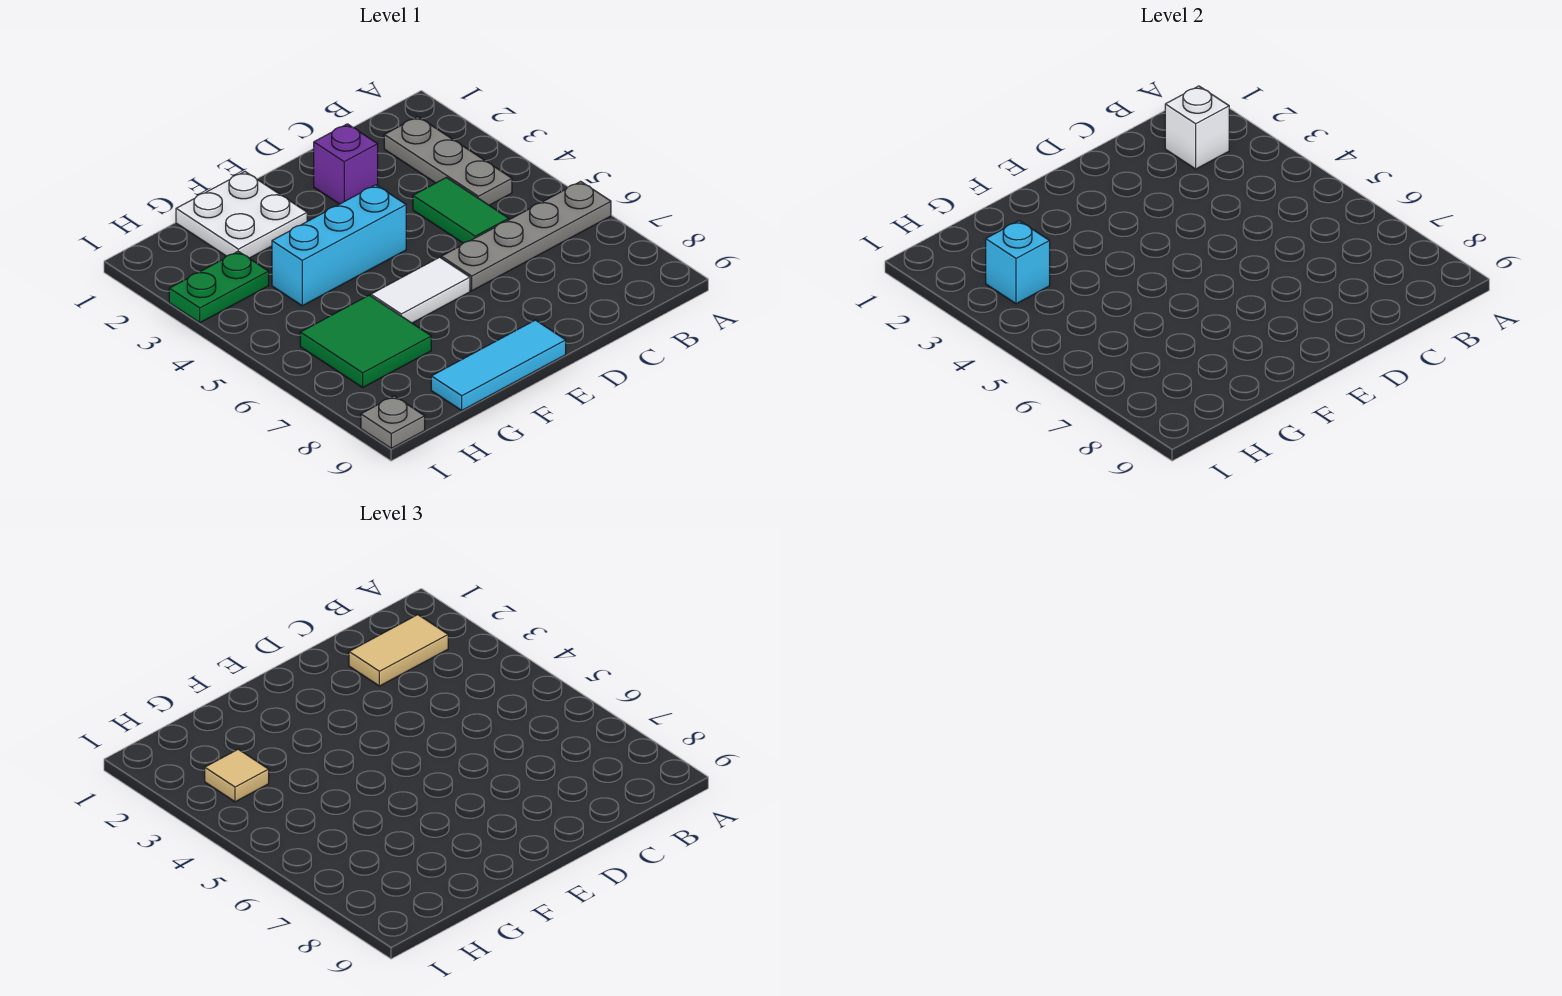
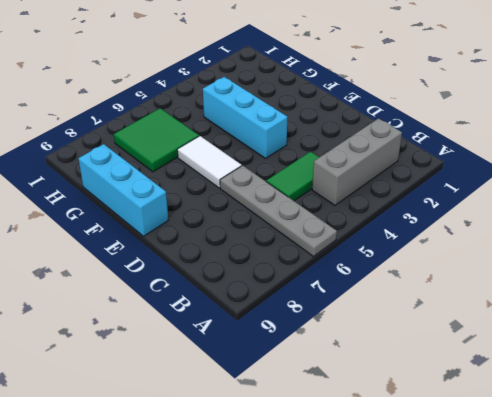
grey 1x3 brick [312,118,402,205] -> grey 1x3 plate [384,117,512,205]
cyan 1x3 brick [79,144,168,236] -> cyan 1x3 tile [431,320,566,410]
none -> purple 1x1 brick [314,124,378,204]
none -> white 2x2 plate [176,172,307,258]
none -> green 1x2 plate [169,251,269,323]

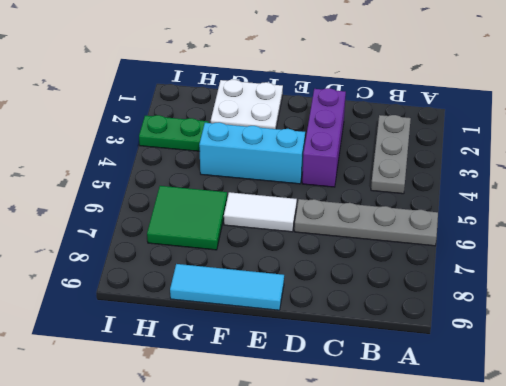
purple 1x3 brick [302,88,346,187] -> purple 1x1 brick [314,124,378,204]
none -> green 1x2 tile [413,177,509,243]
none -> grey 1x1 plate [361,396,425,448]
none -> white 1x1 brick [1165,86,1229,169]

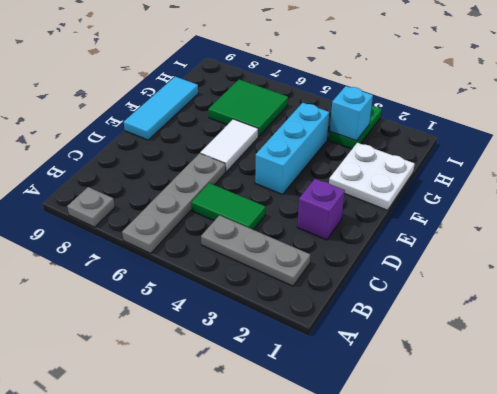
grey 1x1 plate [67,187,115,227] -> grey 1x1 plate moved to [361,396,425,448]
none -> white 1x1 brick [1165,86,1229,169]
none -> tan 1x2 tile [349,615,448,686]
none -> tan 1x1 tile [205,749,269,802]

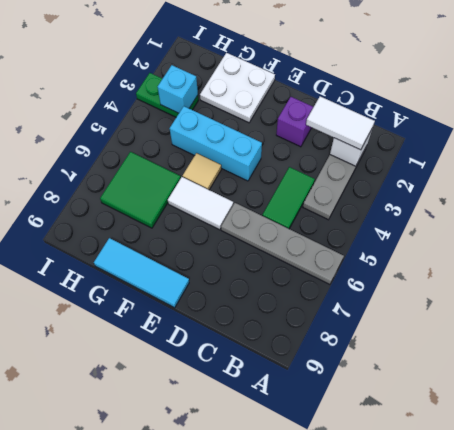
white 1x2 tile [306,96,375,150] -> tan 1x2 tile [349,615,448,686]
tan 1x1 tile [183,153,221,190] -> tan 1x1 tile moved to [205,749,269,802]
none -> grey 1x1 plate [361,396,425,448]

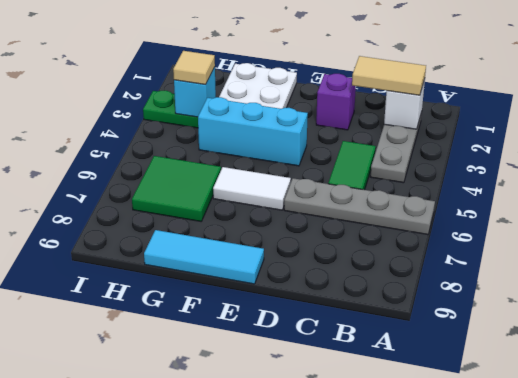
none -> grey 1x1 plate [361,396,425,448]

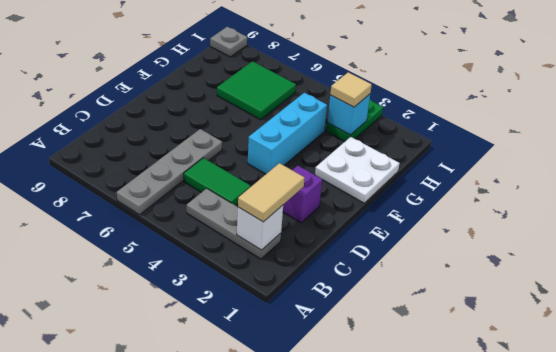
none -> white 1x2 tile [371,257,470,323]
none -> cyan 1x3 tile [431,320,566,410]

